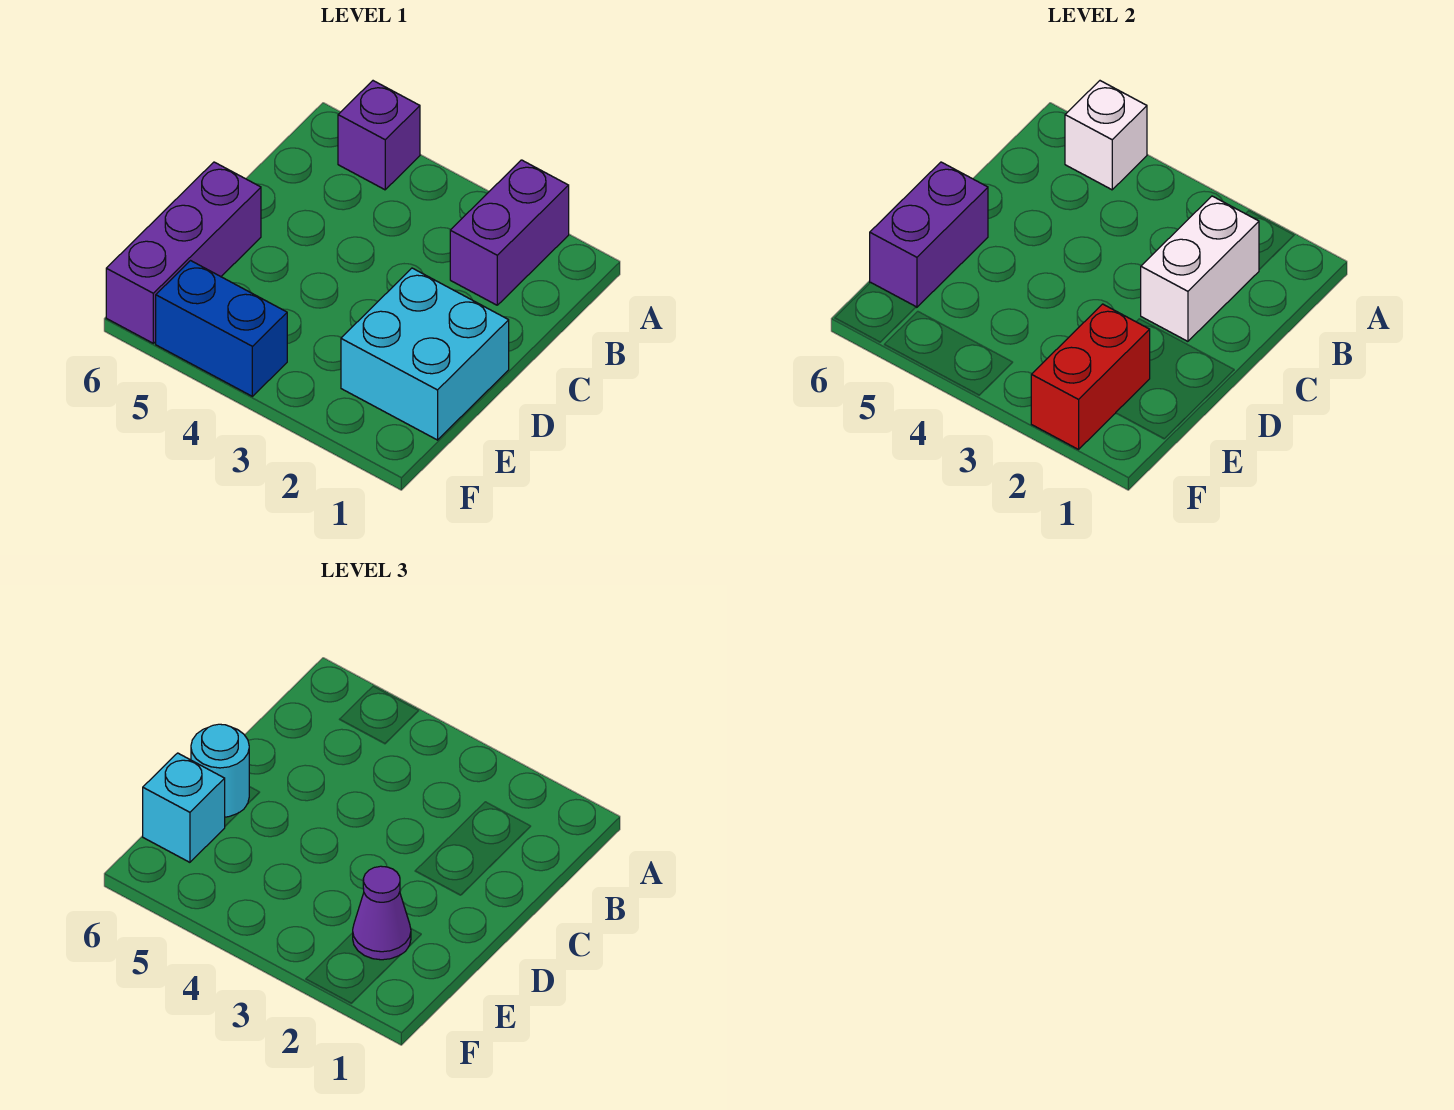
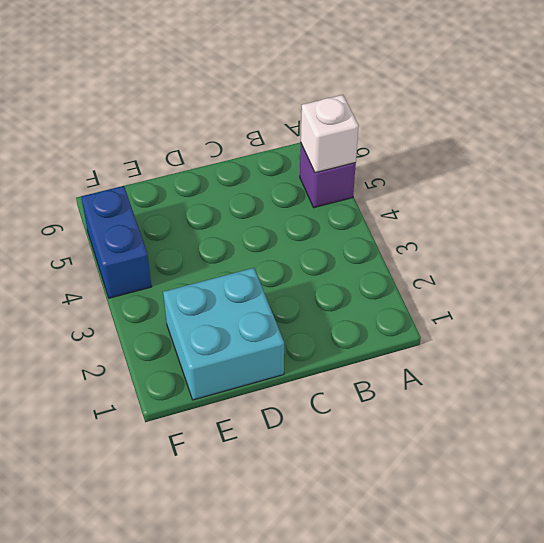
none -> purple 1x2 brick [450,160,569,305]
none -> purple 1x3 brick [106,162,261,343]
none -> white 1x2 brick [1141,196,1259,341]

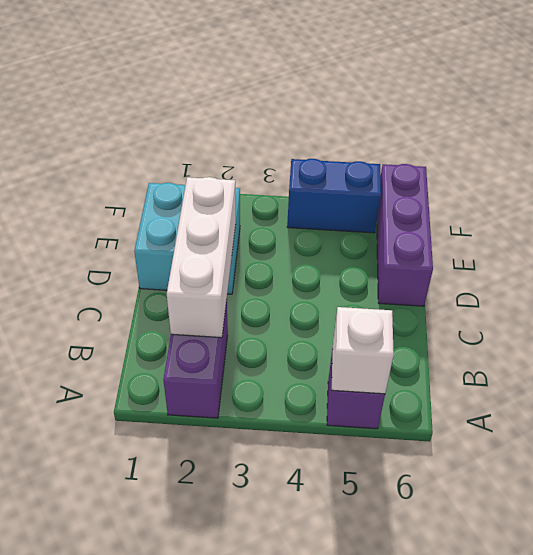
white 1x3 brick [167,177,236,338] -> white 1x2 brick [1141,196,1259,341]
none -> purple 1x2 brick [870,162,988,307]
none -> red 1x2 brick [1031,304,1150,449]
none -> cyan 1x1 round brick [191,724,249,817]

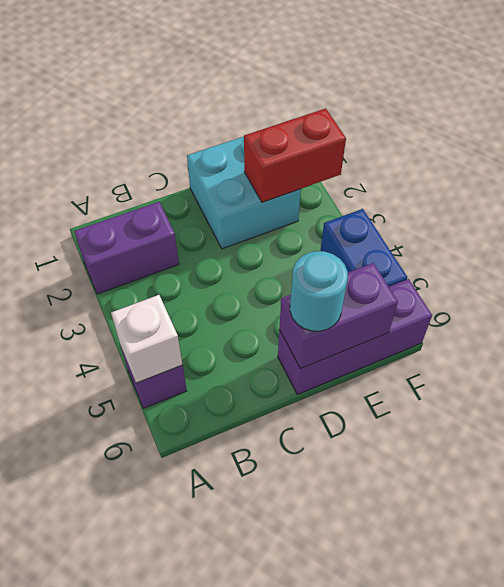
none -> white 1x2 brick [1141,196,1259,341]
none -> purple 1x1 cone [353,866,411,960]
none -> cyan 1x1 brick [143,753,225,862]

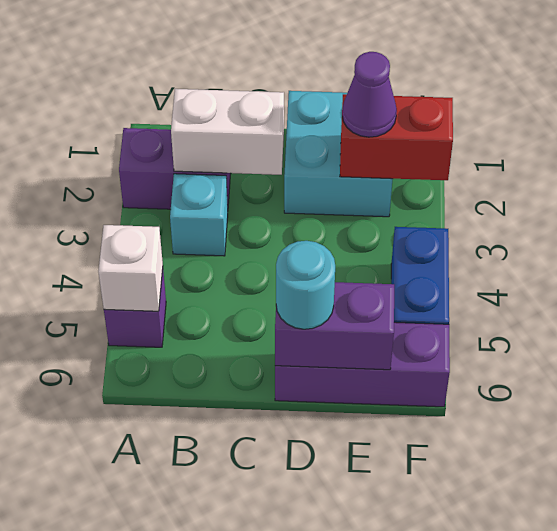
cyan 1x1 brick [170,174,228,256] -> cyan 1x1 brick moved to [143,753,225,862]

